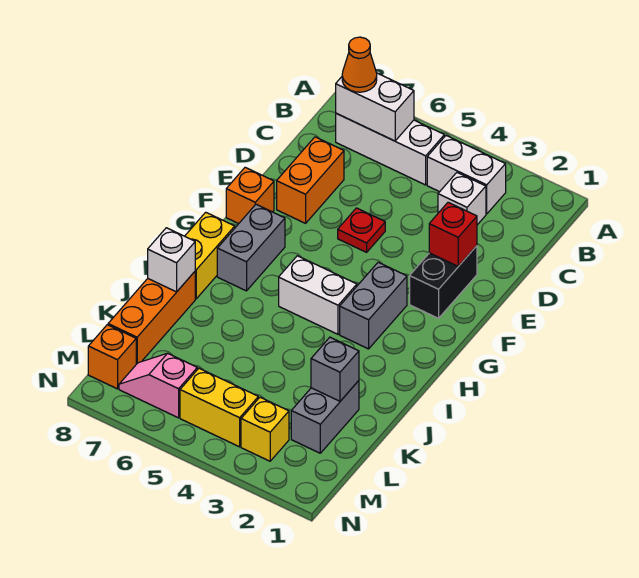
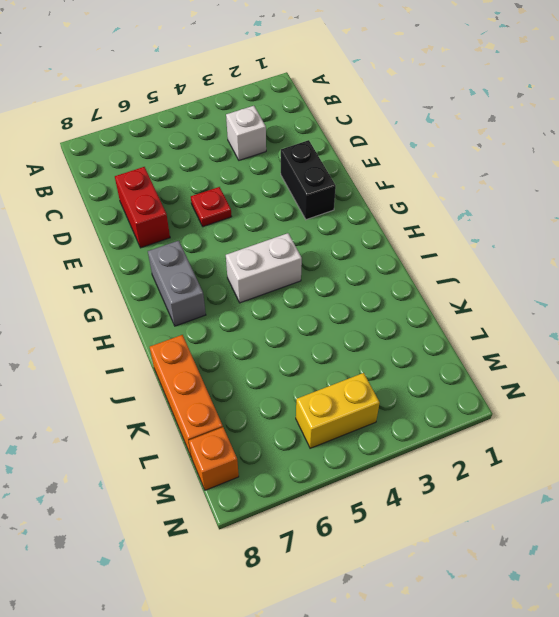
red 1x2 brick [115,167,170,248] -> orange 1x2 brick [277,137,344,223]
none -> white 1x2 brick [427,136,506,214]
none -> white 1x3 brick [336,113,444,185]
none -> orange 1x1 brick [226,167,274,224]

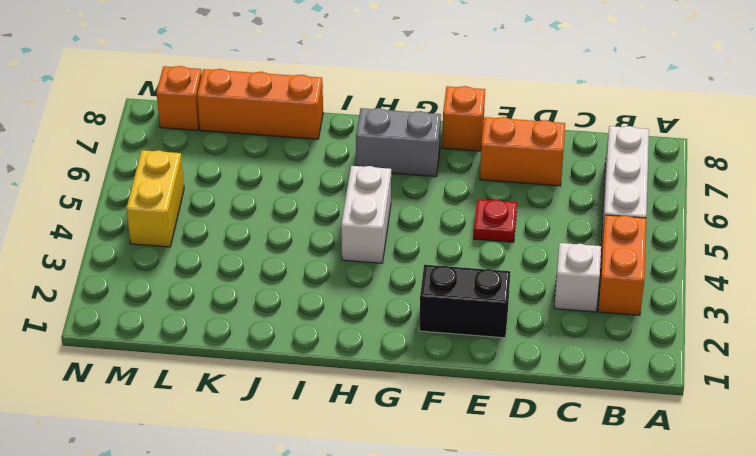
orange 1x2 brick [598,215,646,315] -> white 1x2 brick [427,136,506,214]
none -> grey 1x2 brick [340,262,407,349]
none -> yellow 1x2 brick [185,212,235,299]
none -> grey 1x2 brick [291,381,359,453]

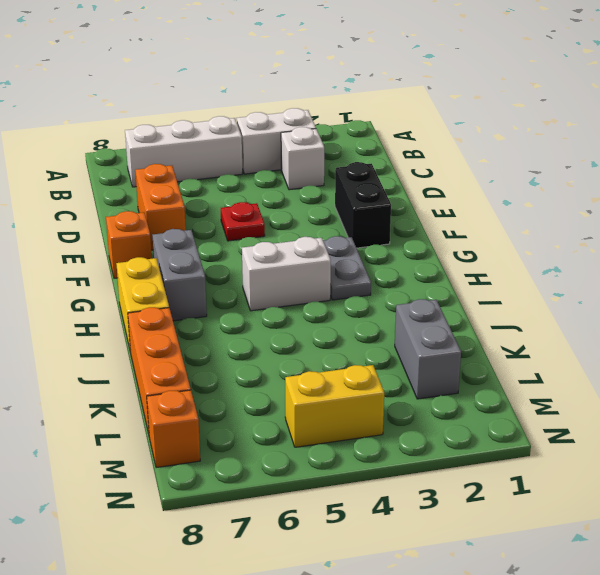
grey 1x2 plate [323,236,371,300] -> grey 1x2 brick [340,262,407,349]
none -> yellow 1x1 brick [241,397,289,461]
none -> pink 1x2 slope [119,353,197,418]
none -> white 1x2 brick [336,73,414,141]

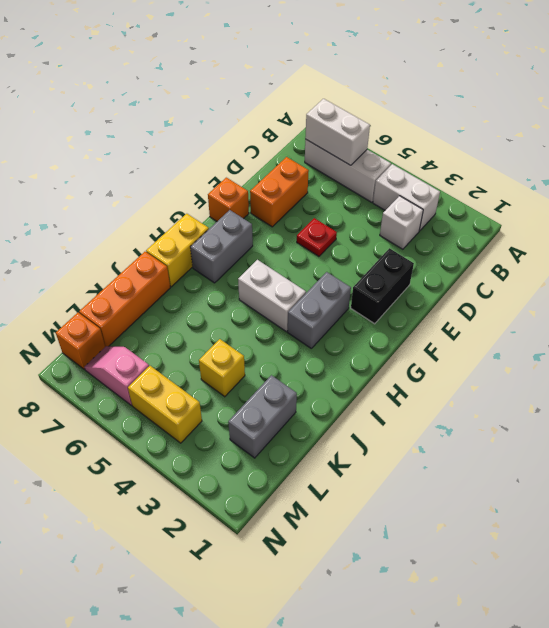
yellow 1x1 brick [199,339,245,397] -> yellow 1x1 brick moved to [241,397,289,461]
none -> red 1x1 brick [429,202,477,266]
none -> white 1x1 brick [148,228,195,292]
none -> grey 1x1 brick [311,337,359,401]

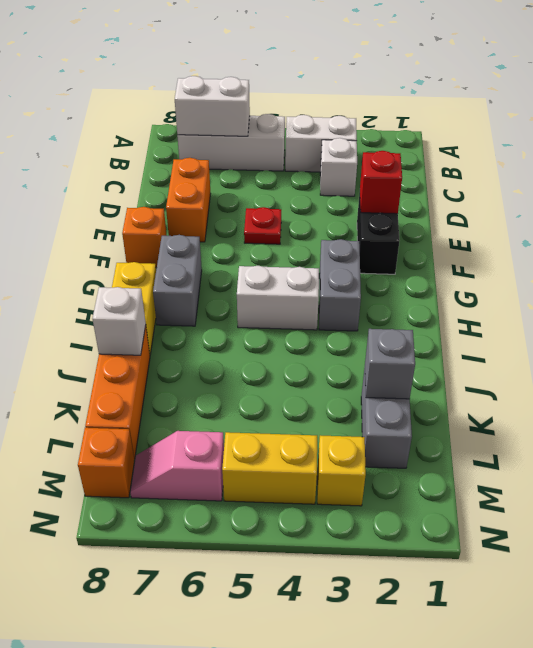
none -> orange 1x1 cone [342,37,377,92]

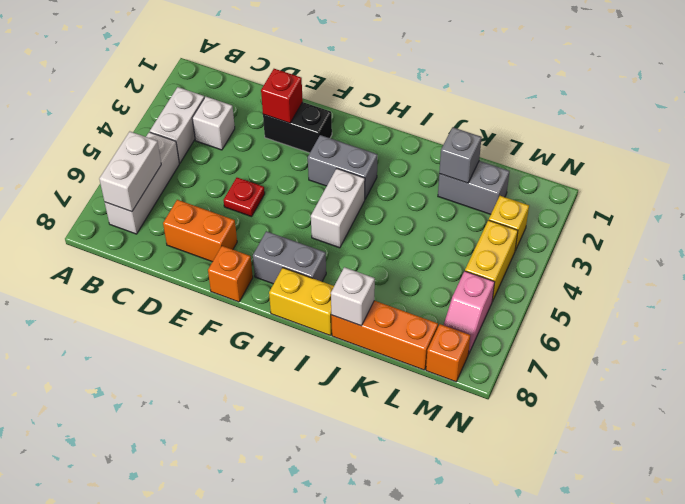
none -> orange 1x1 cone [342,37,377,92]

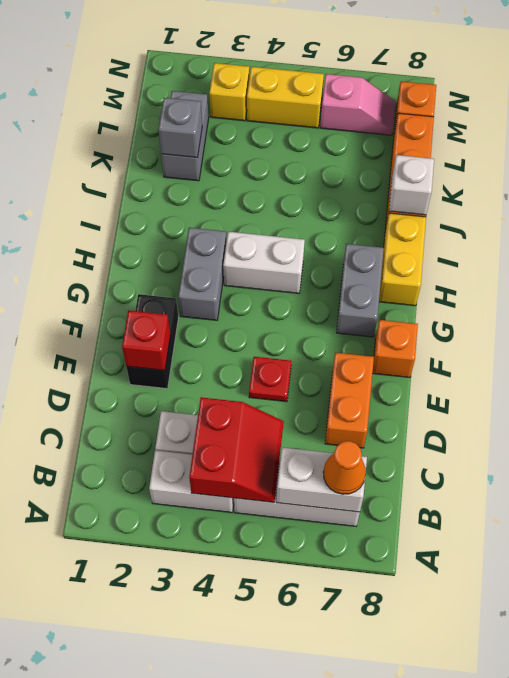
red 2x2 slope [189,397,284,502] -> none

